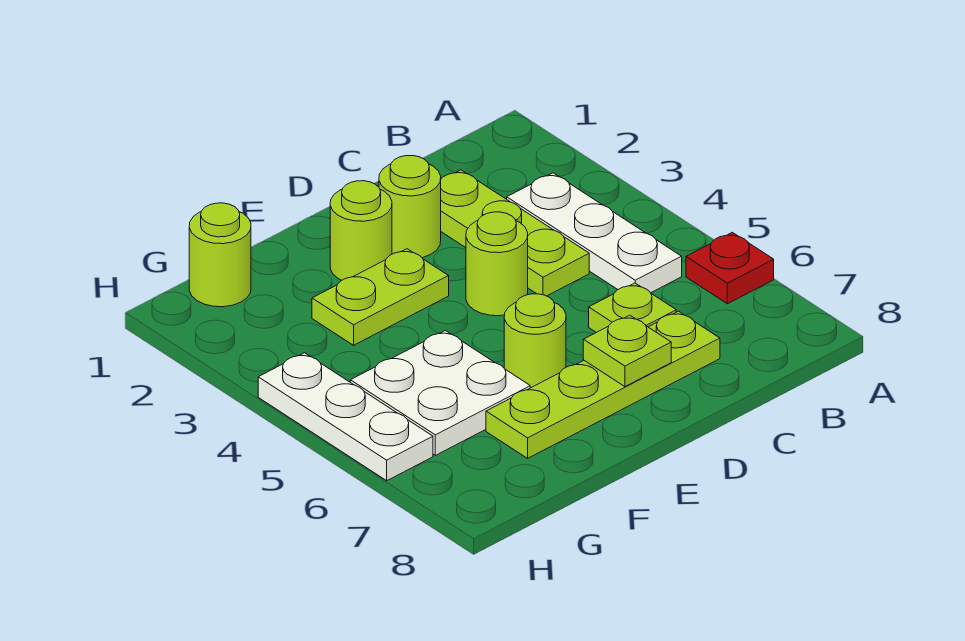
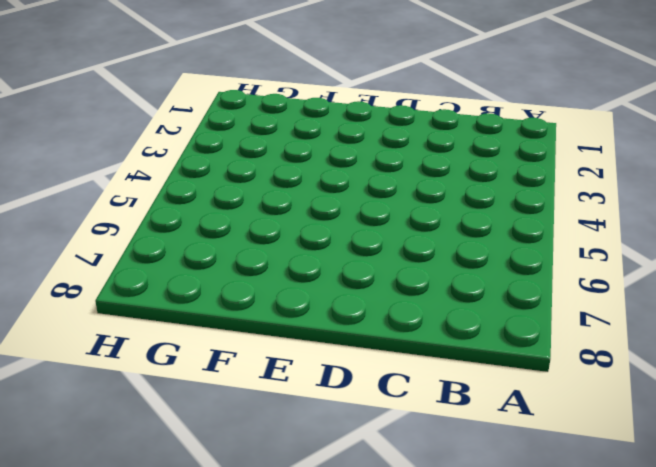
none -> red 1x1 plate [686,232,774,304]
none -> white 1x3 plate [507,173,682,293]
none -> lime 1x3 plate [441,170,589,296]

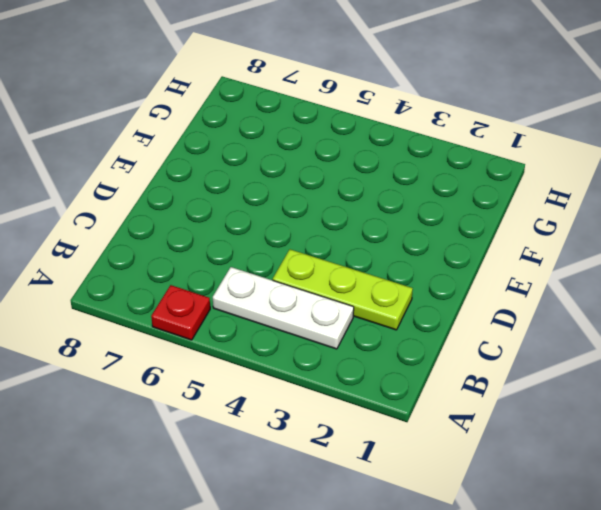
none -> lime 1x1 plate [589,283,676,333]
none -> lime 1x4 plate [486,311,720,458]
none -> lime 1x1 round brick [379,156,441,258]

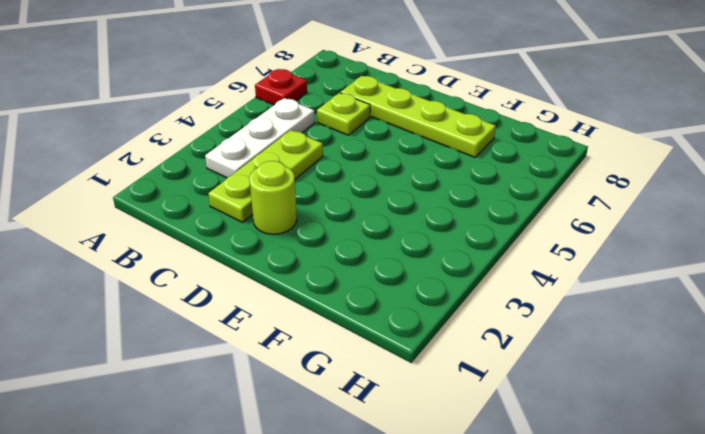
none -> lime 1x1 round brick [466,212,528,316]
none -> lime 1x1 round brick [330,181,392,280]
none -> lime 1x2 plate [312,249,449,345]

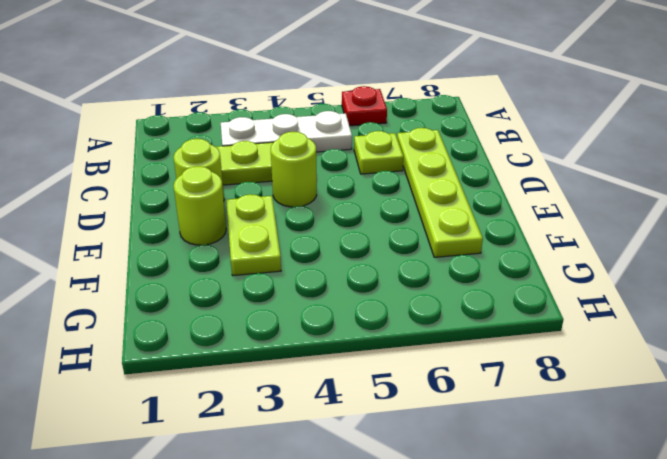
none -> lime 1x1 round brick [504,294,566,388]
none -> white 2x2 plate [350,331,530,455]
none -> lime 1x1 round brick [189,203,251,307]

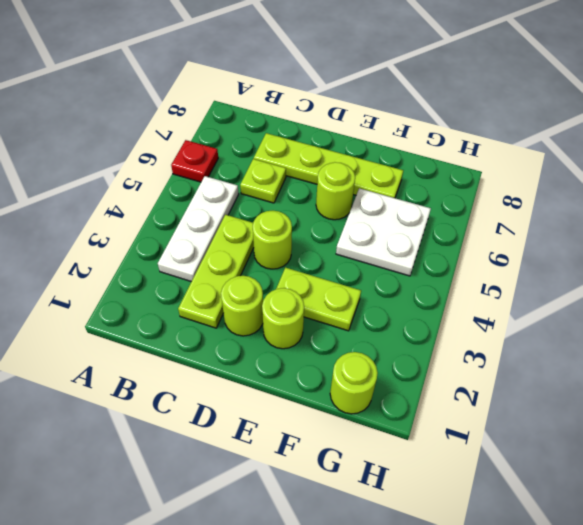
none -> white 1x3 plate [258,353,433,481]
none -> lime 1x1 plate [583,315,671,387]

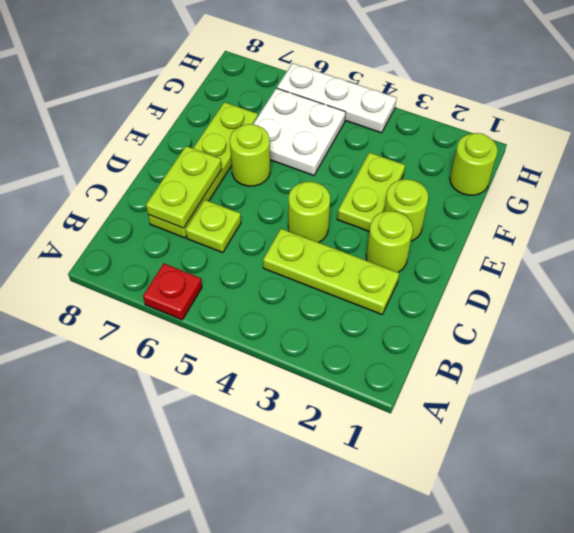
lime 1x2 plate [146,146,222,228] -> lime 1x1 plate [583,315,671,387]
none -> white 1x3 plate [507,173,682,293]

